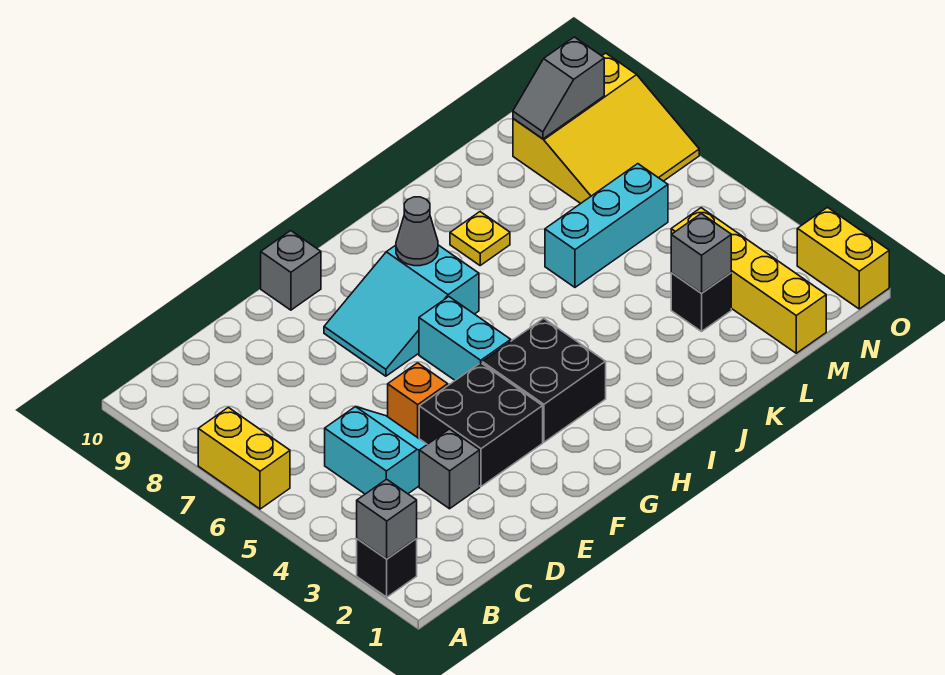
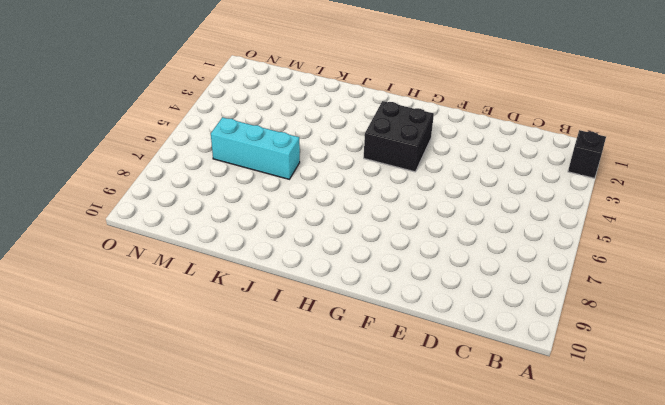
none -> yellow 1x2 brick [198,407,290,509]
none -> cyan 2x2 slope [325,407,427,494]
none -> grey 1x1 brick [419,429,480,509]

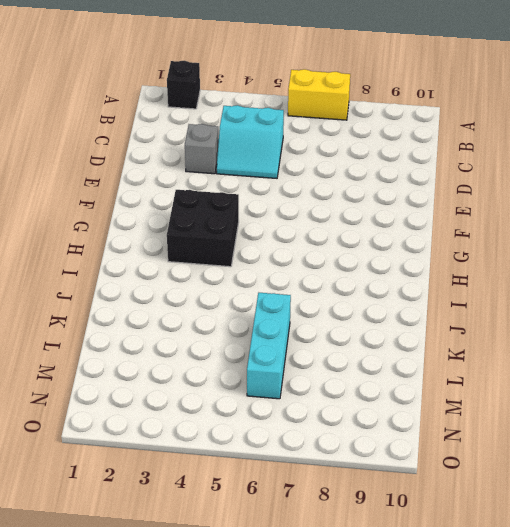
none -> black 2x2 brick [419,363,543,486]
none -> orange 1x1 brick [388,363,448,438]
none -> cyan 2x3 slope [324,245,479,376]

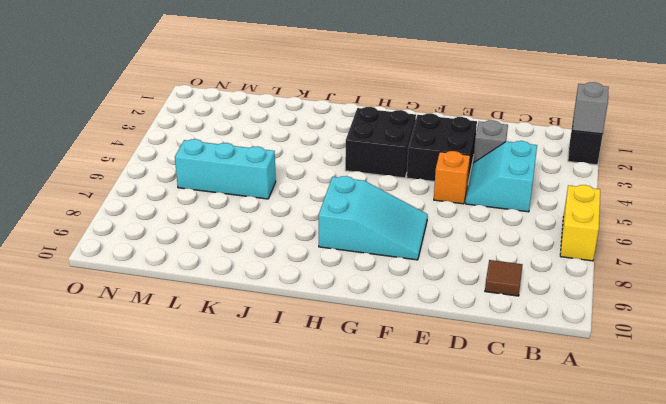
brown 1x1 tile [485,260,523,296] -> none
none -> grey 1x1 brick [261,231,321,310]
none -> cyan 1x2 brick [419,297,511,380]
none -> yellow 1x1 plate [450,212,510,265]

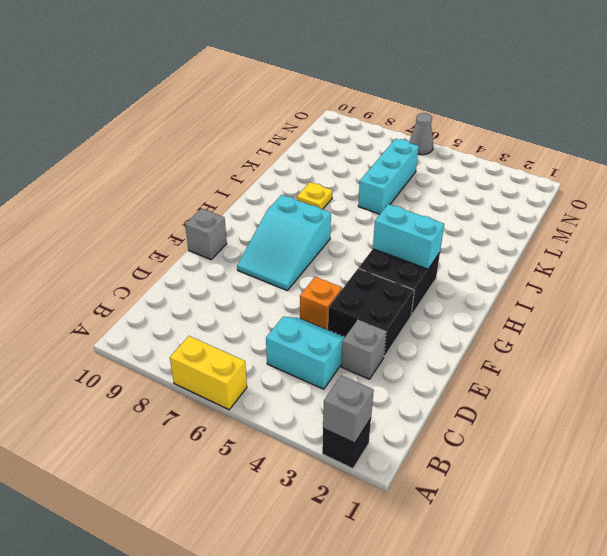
cyan 1x2 brick [373,204,444,269] -> cyan 1x2 brick moved to [419,297,511,380]
grey 1x1 cone [409,113,433,155] -> grey 1x1 cone moved to [396,197,438,266]
none -> black 1x1 brick [671,273,731,331]
none -> yellow 1x4 brick [671,208,826,353]
none -> yellow 3x3 slope [513,53,699,204]

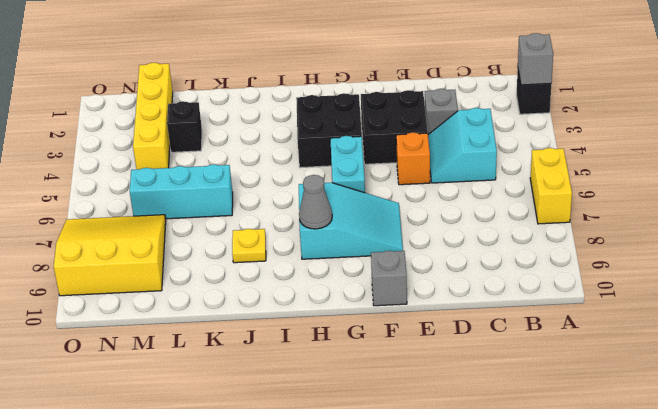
none -> yellow 1x2 brick [797,207,889,309]
none -> grey 1x1 brick [671,214,731,293]
none -> grey 1x2 slope [513,37,604,139]

